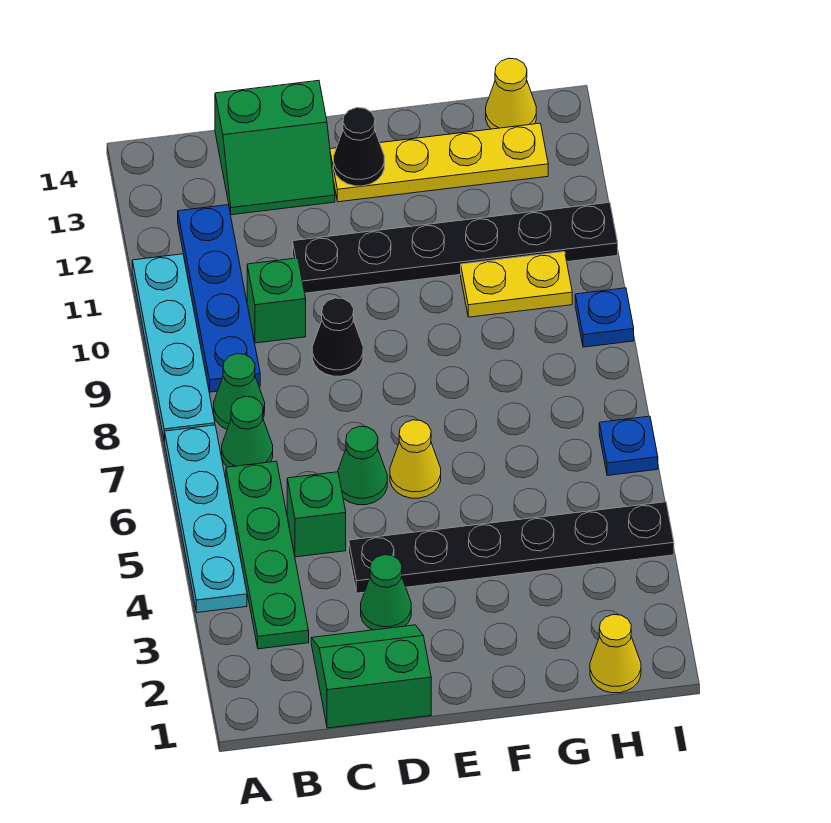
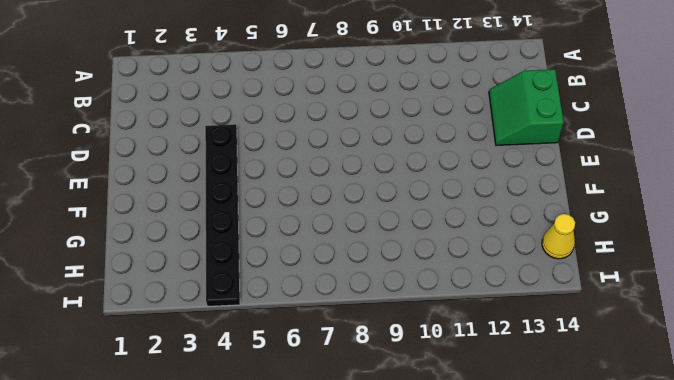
none -> cyan 1x4 plate [164,425,247,613]
none -> cyan 1x4 plate [132,254,215,441]
none -> green 1x4 plate [226,461,309,649]

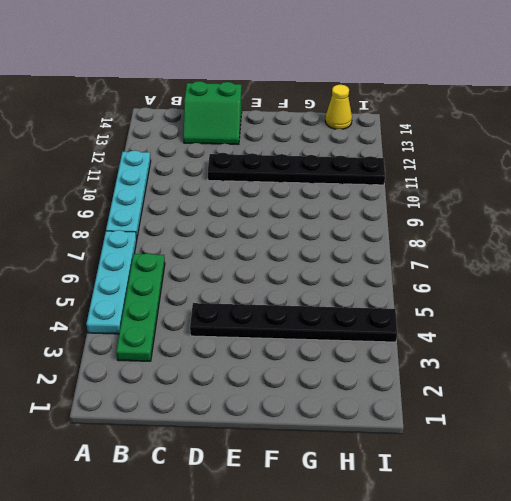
none -> green 1x1 cone [222,397,273,467]
none -> green 1x1 cone [214,354,265,429]
none -> blue 1x4 plate [178,205,260,392]

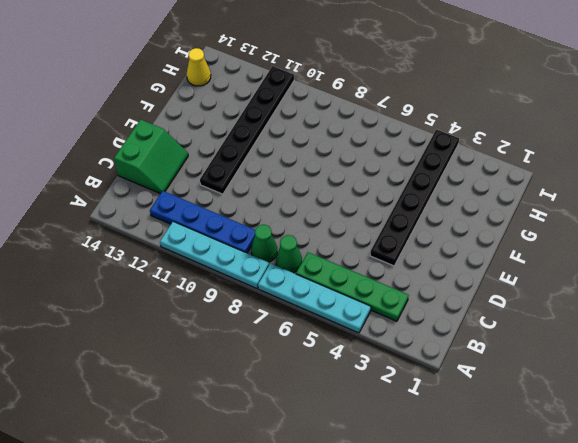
none -> green 2x2 slope [311,625,431,728]
none -> green 1x1 brick [287,472,346,557]
none -> green 1x1 brick [247,258,306,343]

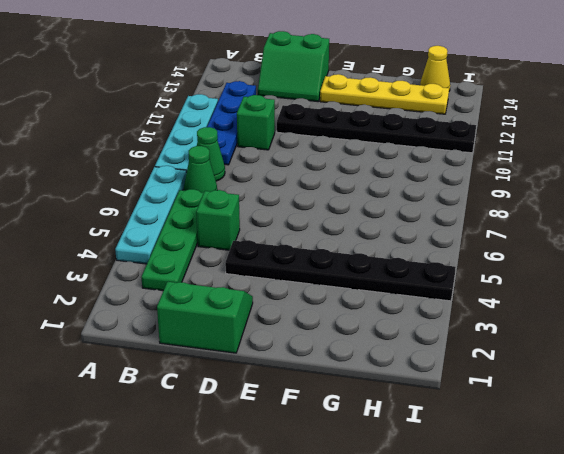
none -> green 1x1 cone [361,555,411,630]
none -> green 1x1 cone [338,426,387,505]
none -> black 1x1 cone [312,298,363,376]

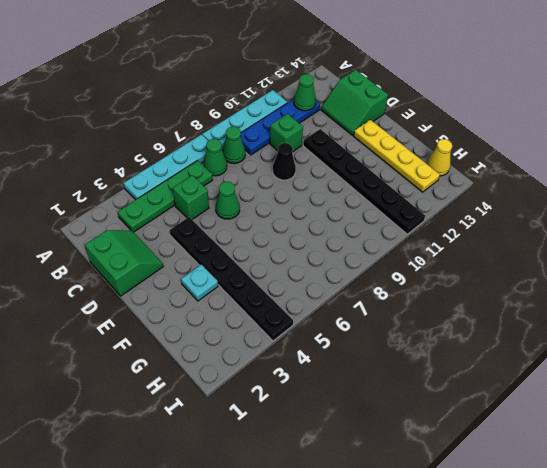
green 1x1 cone [294,74,316,111] -> green 1x1 cone moved to [361,555,411,630]
cyan 1x1 plate [181,265,218,301] -> none
none -> yellow 1x1 cone [390,420,441,498]
none -> yellow 1x2 plate [461,252,572,317]
none -> yellow 1x1 cone [590,615,641,693]

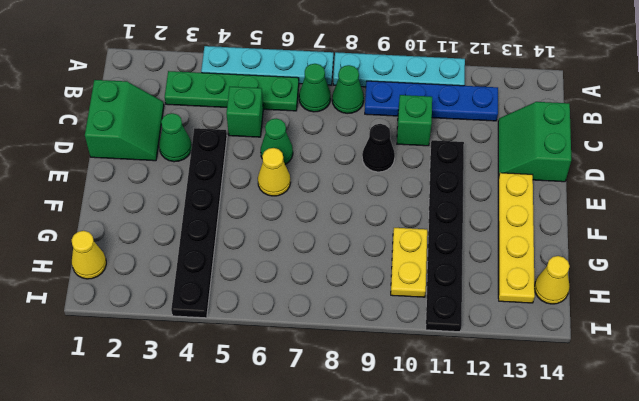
none -> blue 1x1 plate [599,416,658,476]
none -> blue 1x1 plate [575,288,634,347]
none -> black 1x1 cone [334,108,384,186]

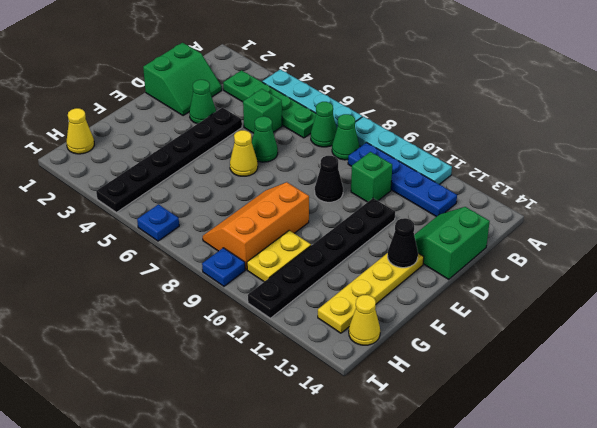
orange 2x3 slope [203,182,309,269] -> none

